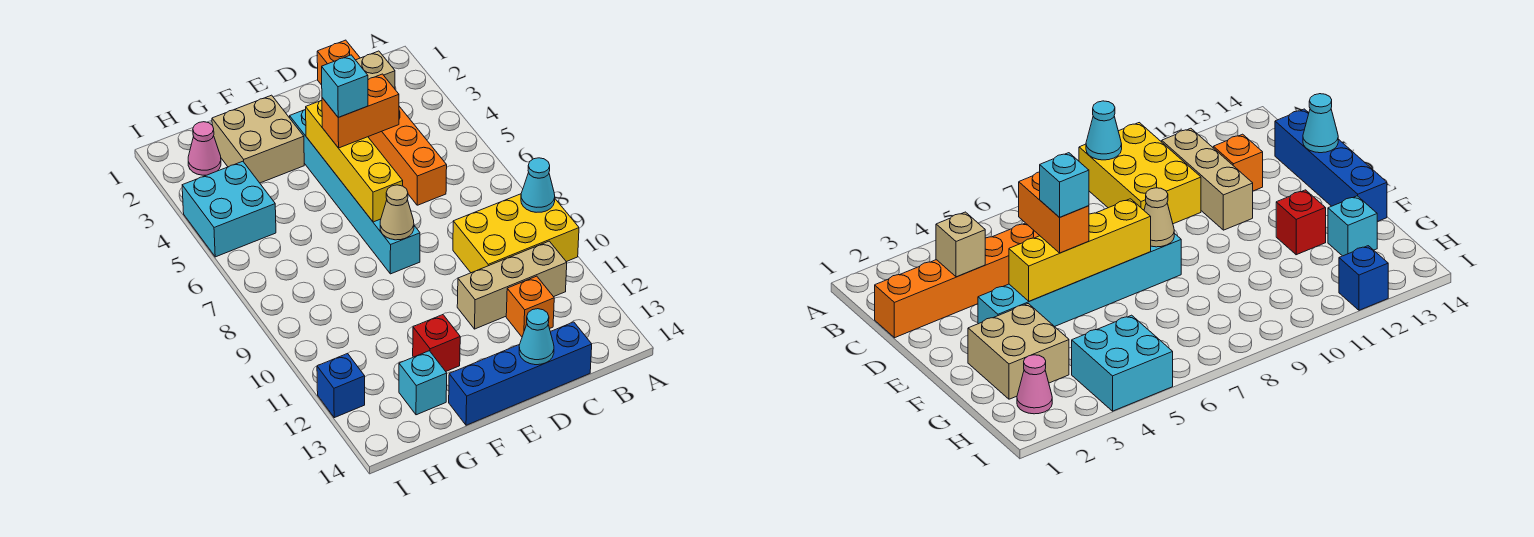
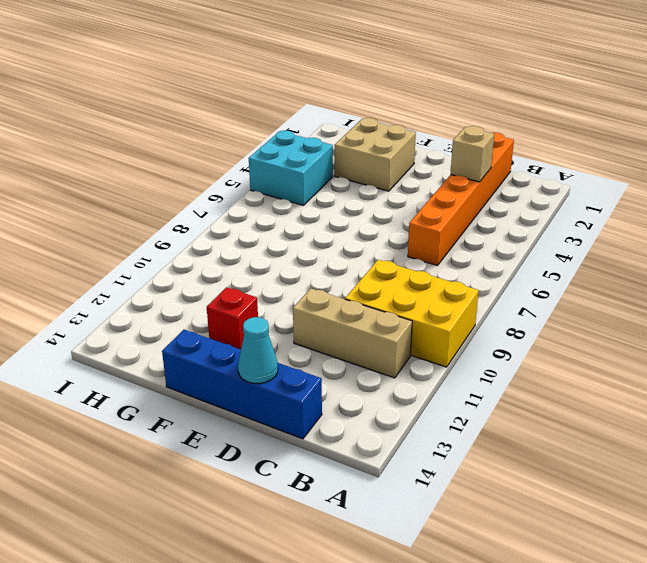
none -> orange 1x1 brick [506,276,554,337]
none -> cyan 1x6 brick [290,109,420,274]
none -> cyan 1x1 brick [399,351,447,415]

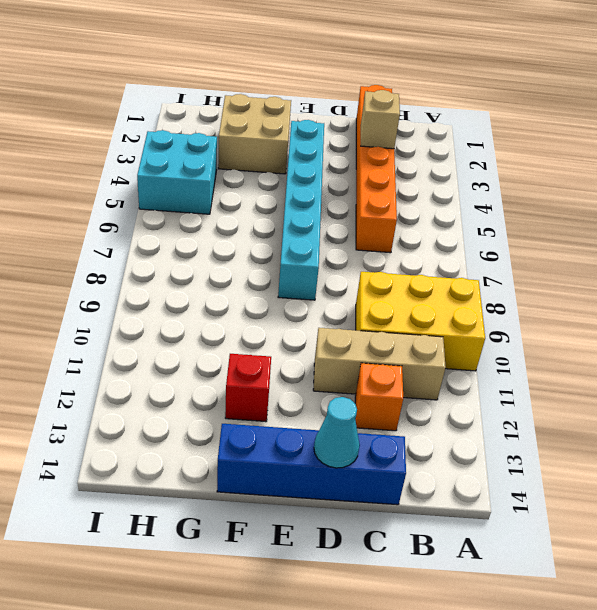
none -> cyan 1x1 brick [399,351,447,415]
none -> pink 1x1 cone [188,122,221,175]
none -> blue 1x1 brick [317,353,365,418]

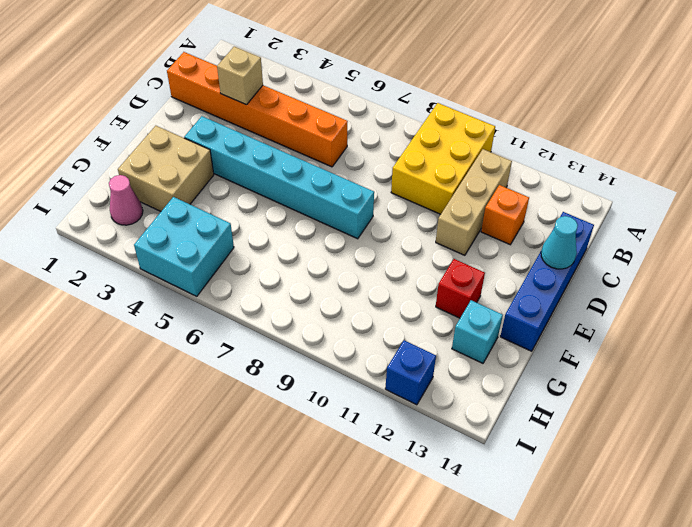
none -> cyan 1x1 cone [521,158,555,212]
none -> yellow 1x4 brick [306,100,403,222]
none -> tan 1x1 cone [380,185,414,240]

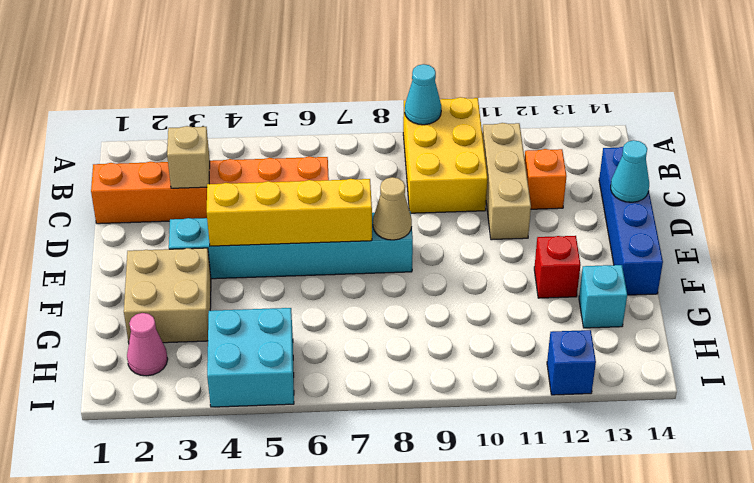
none -> orange 1x2 brick [322,74,399,148]
none -> cyan 1x1 brick [322,55,368,117]

